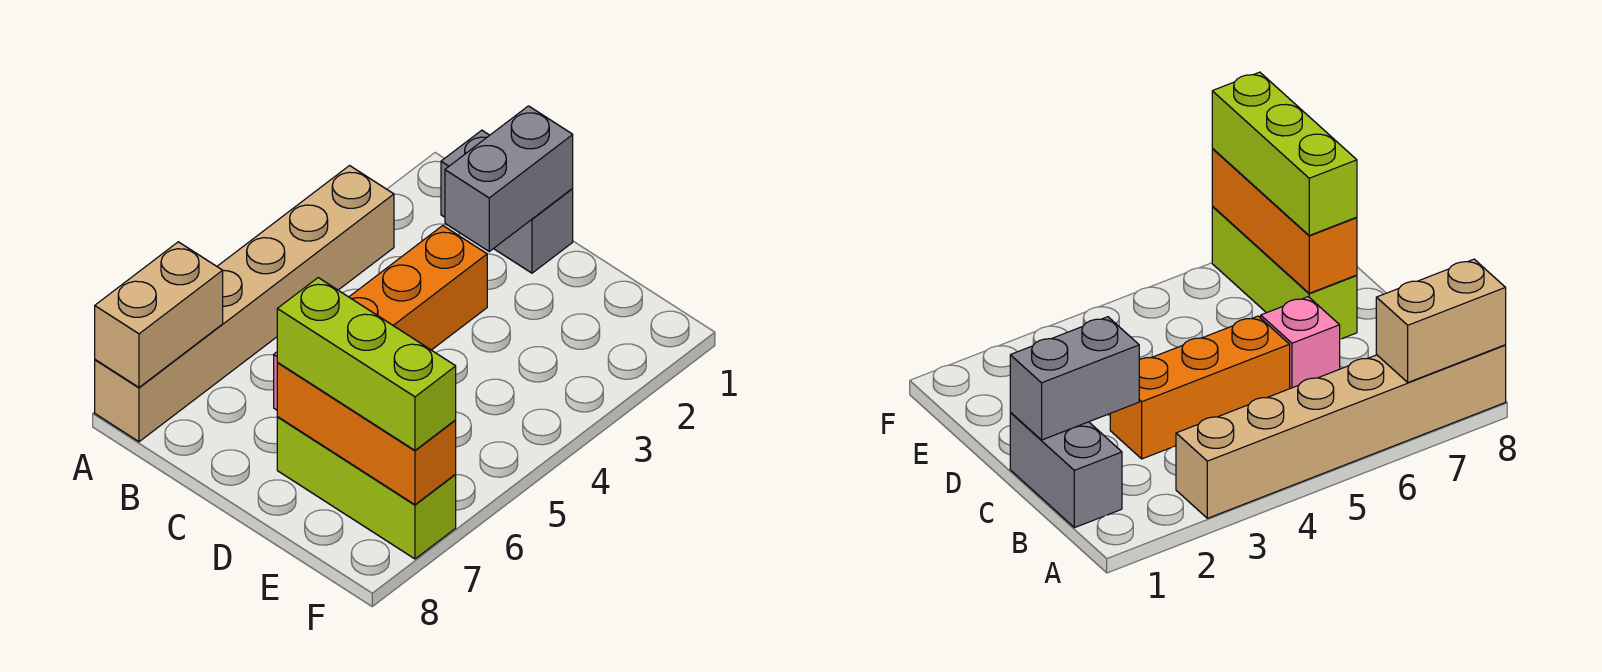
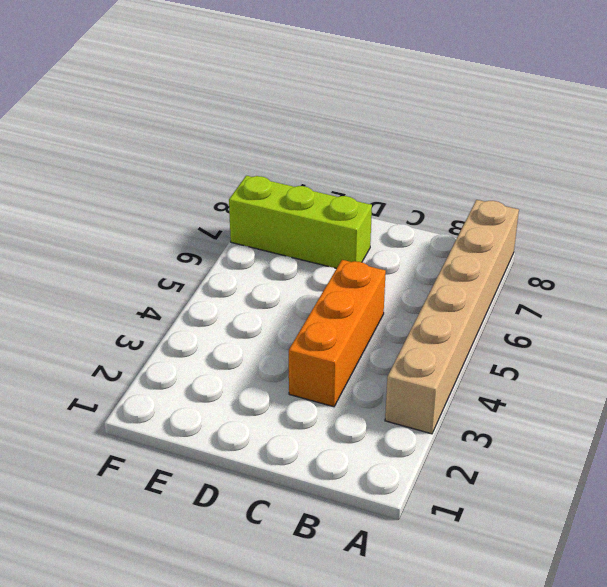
none -> grey 1x2 brick [441,130,573,273]
none -> pink 1x1 brick [1261,297,1340,388]

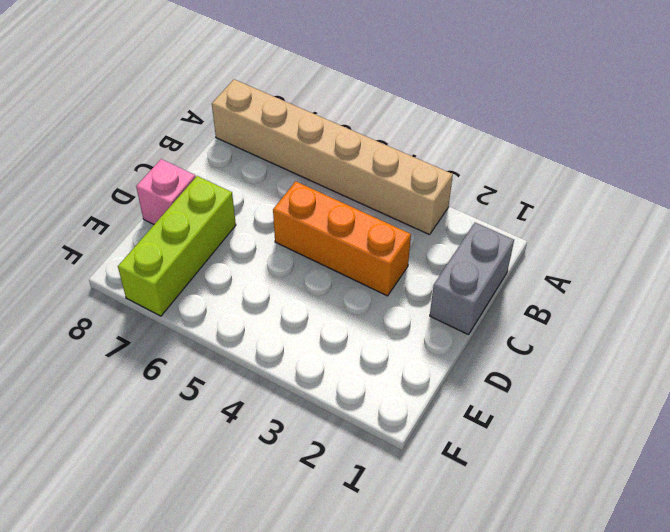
pink 1x1 brick [136,159,196,224] -> pink 1x1 brick moved to [1261,297,1340,388]
none -> tan 1x2 brick [95,242,223,387]
none -> grey 1x2 brick [445,106,573,251]

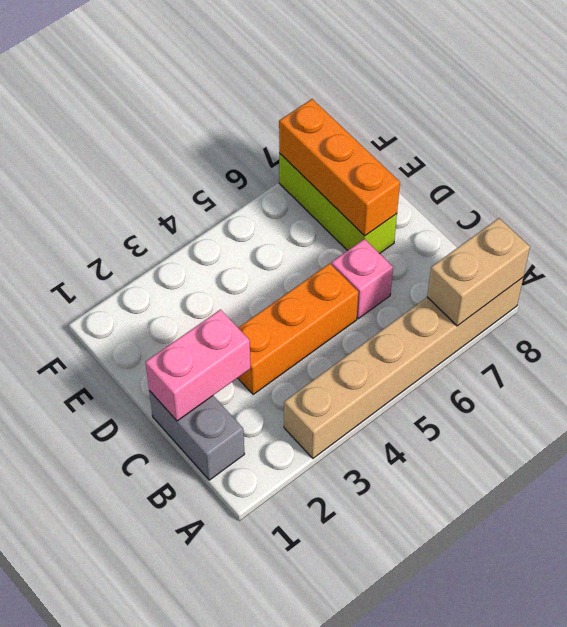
pink 1x2 brick [145,310,250,421] -> grey 1x2 brick [445,106,573,251]
none -> lime 1x3 brick [277,278,456,450]

